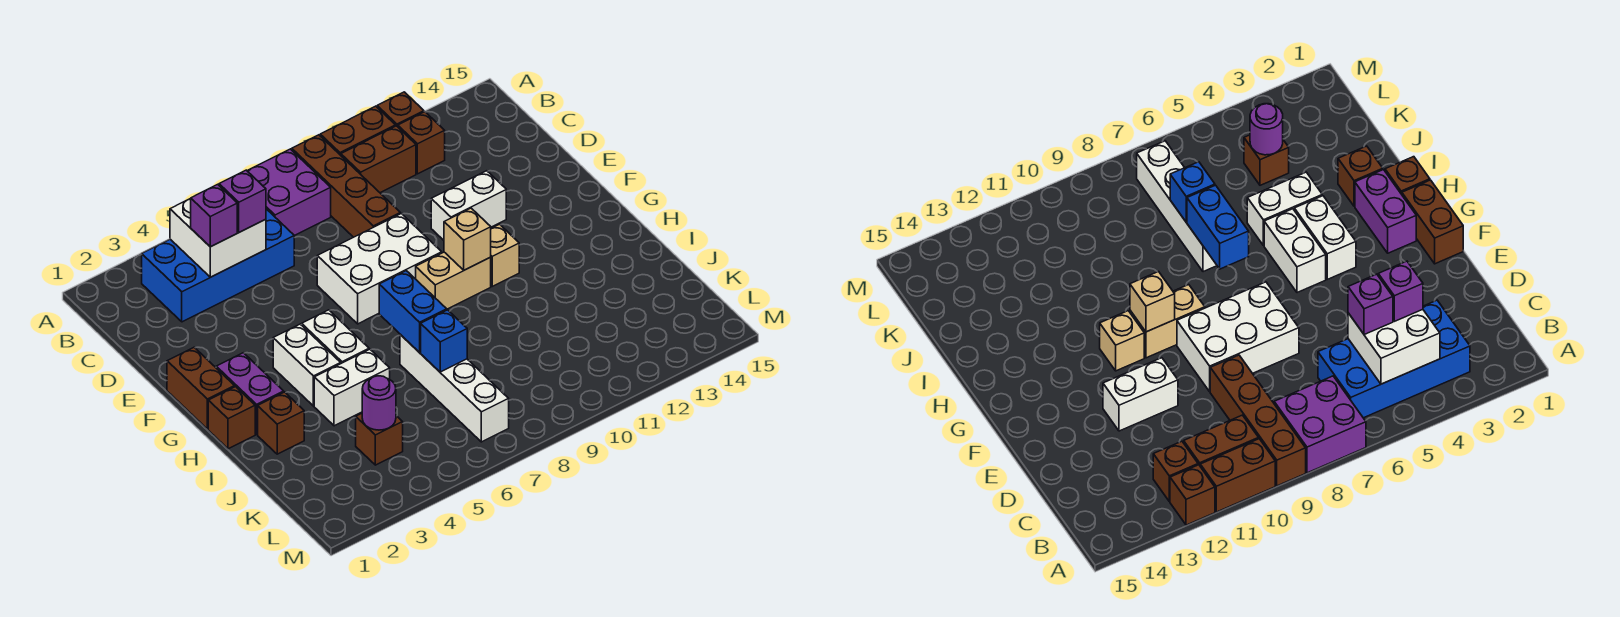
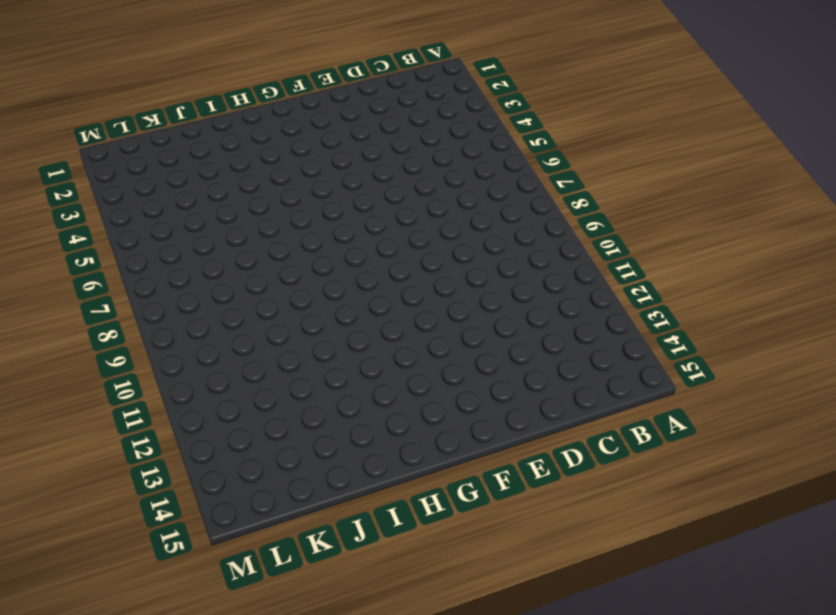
none -> purple 2x2 brick [247,149,331,236]
none -> brown 1x4 brick [292,135,400,237]
none -> brown 1x2 brick [320,106,395,155]

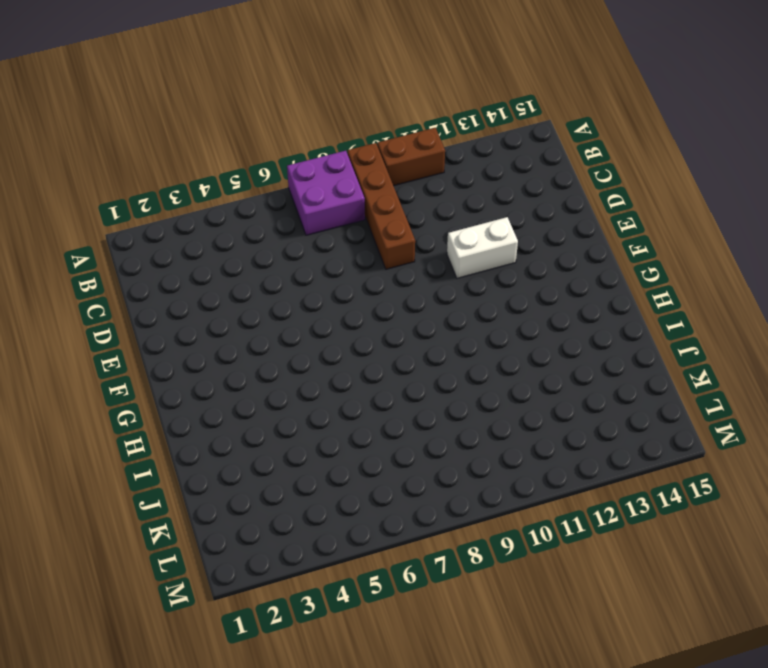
none -> brown 1x1 brick [377,92,424,127]
none -> blue 2x4 brick [142,209,294,322]
none -> brown 1x2 brick [341,126,416,193]

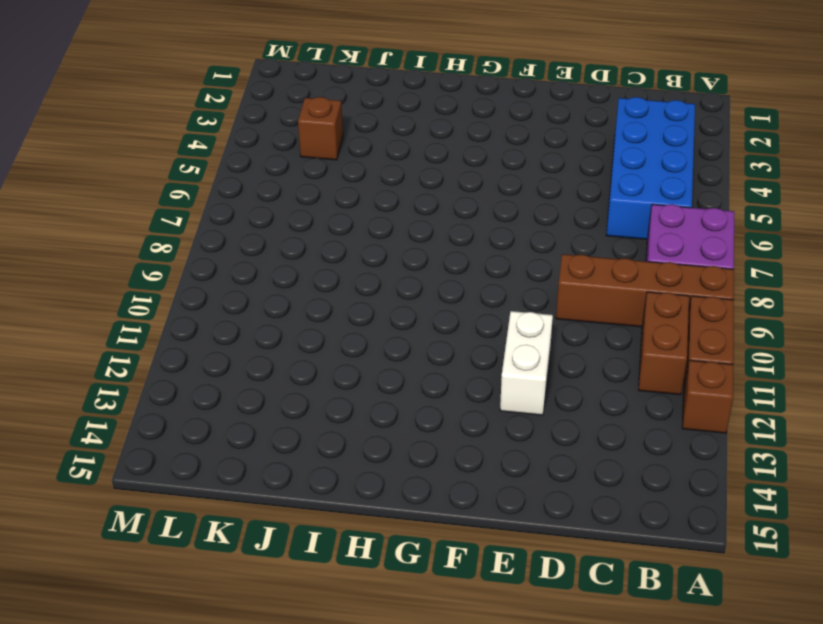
none -> brown 1x1 brick [398,112,445,174]
none -> white 2x3 brick [317,214,442,324]
none -> brown 1x2 brick [167,347,235,429]

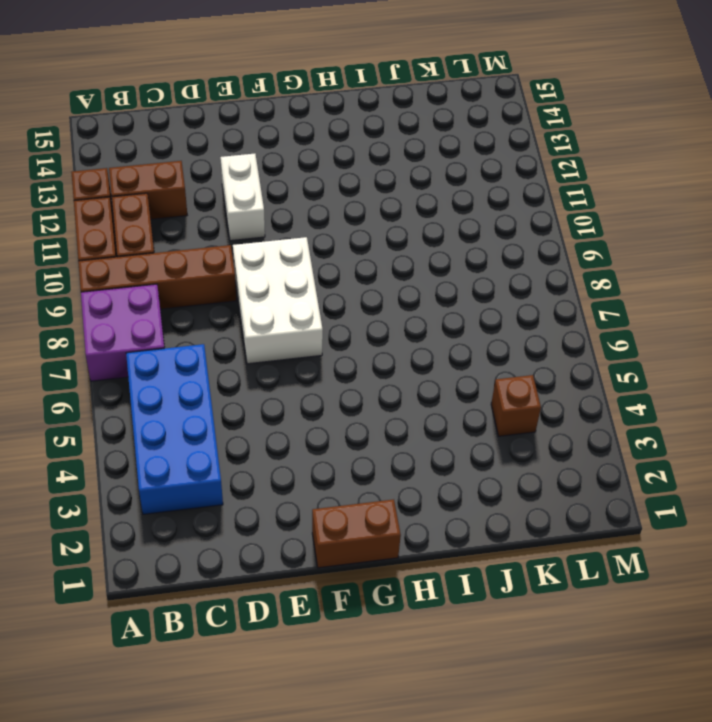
brown 1x2 brick [109,161,187,219] -> brown 1x1 brick [398,112,445,174]
none -> purple 1x2 brick [216,353,284,434]
none -> white 1x2 brick [273,324,341,406]
none -> white 1x2 brick [302,310,369,363]

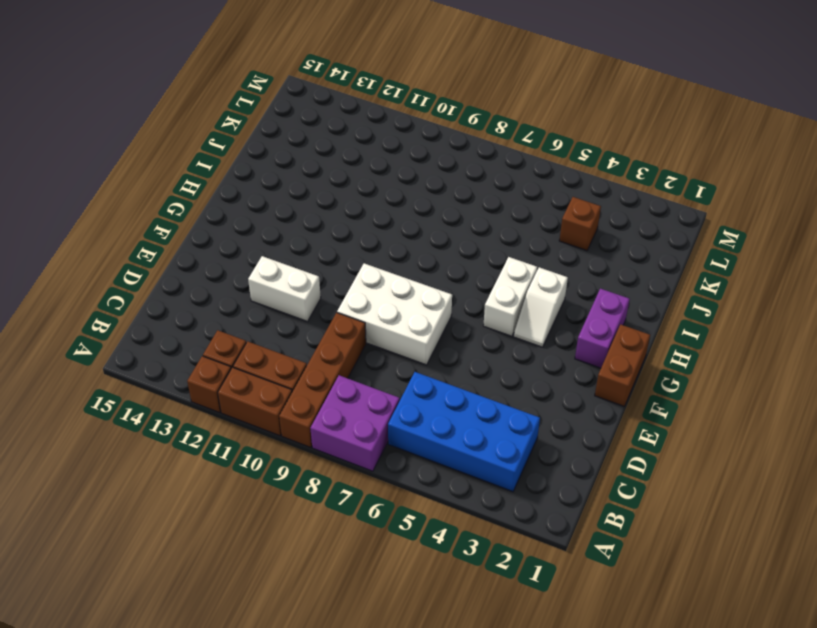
white 1x2 slope [514,267,568,347] -> white 1x2 brick [273,324,341,406]
none -> tan 1x2 brick [416,252,491,309]
none -> tan 1x1 brick [491,224,519,286]
none -> brown 1x1 brick [208,387,255,449]

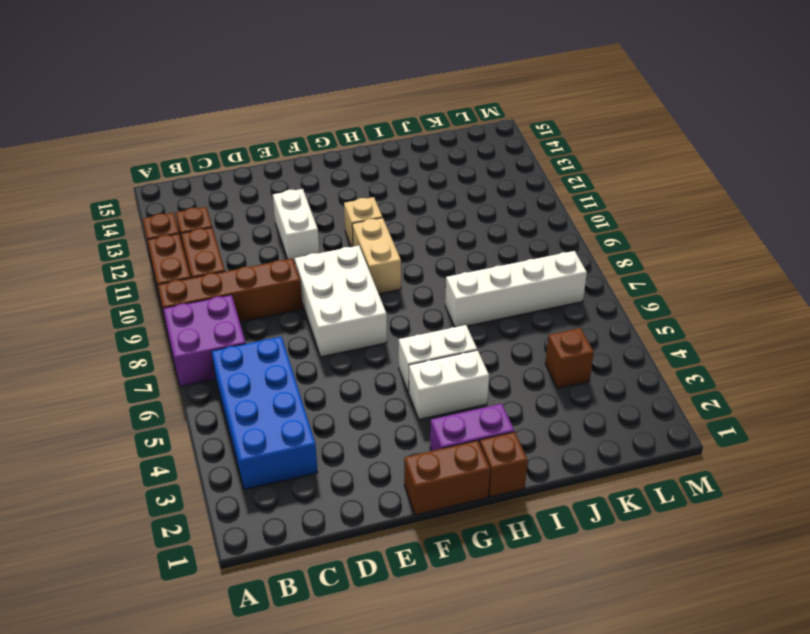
none -> brown 1x1 brick [258,392,304,454]
none -> white 1x2 brick [314,349,390,426]
none -> white 2x2 brick [170,184,266,277]

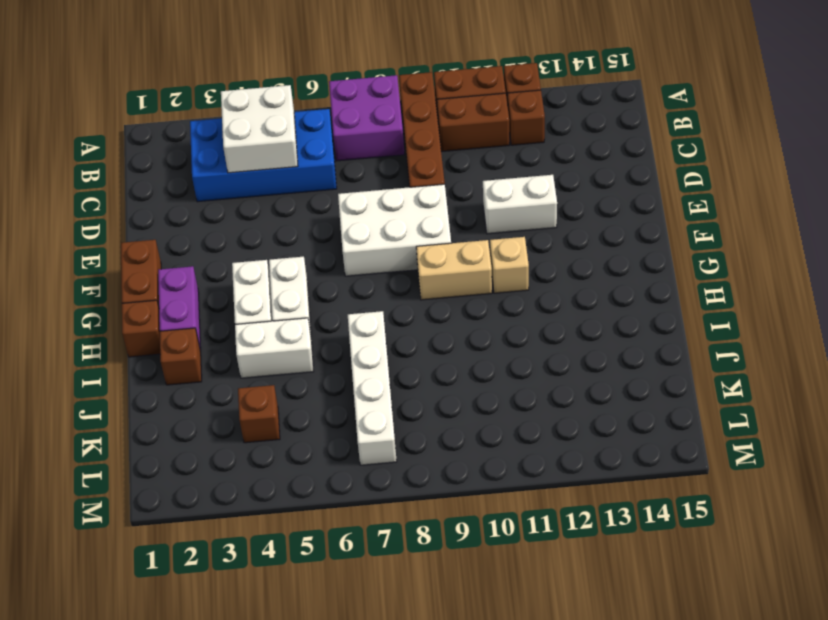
none -> tan 1x1 brick [444,208,491,270]
none -> blue 1x2 brick [379,271,447,353]
none -> blue 1x1 brick [421,310,467,372]

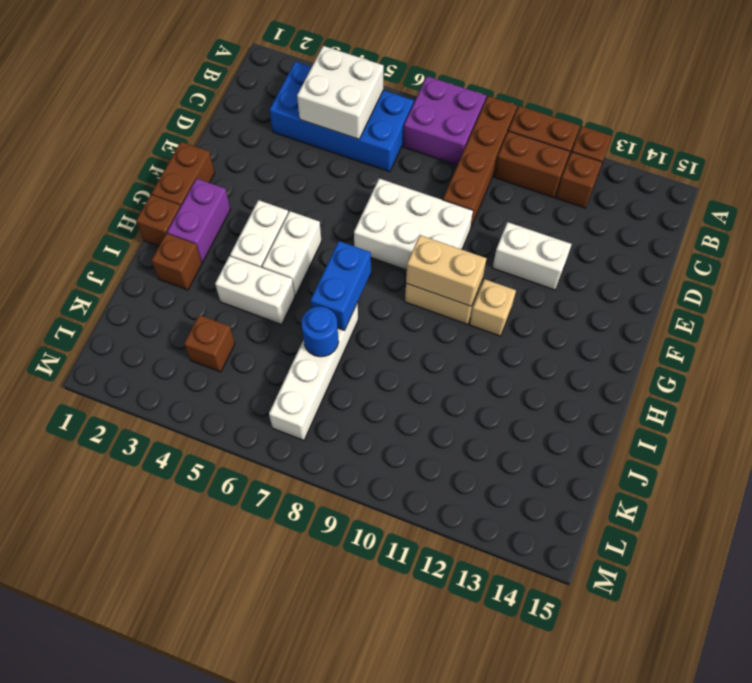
tan 1x2 brick [406,235,487,306] -> tan 1x1 brick [444,208,491,270]
blue 1x1 round brick [301,306,339,357] -> blue 1x1 brick [421,310,467,372]
none -> purple 1x1 round brick [362,376,396,430]
none -> purple 1x1 brick [191,184,237,247]
none -> purple 1x1 brick [219,170,266,232]

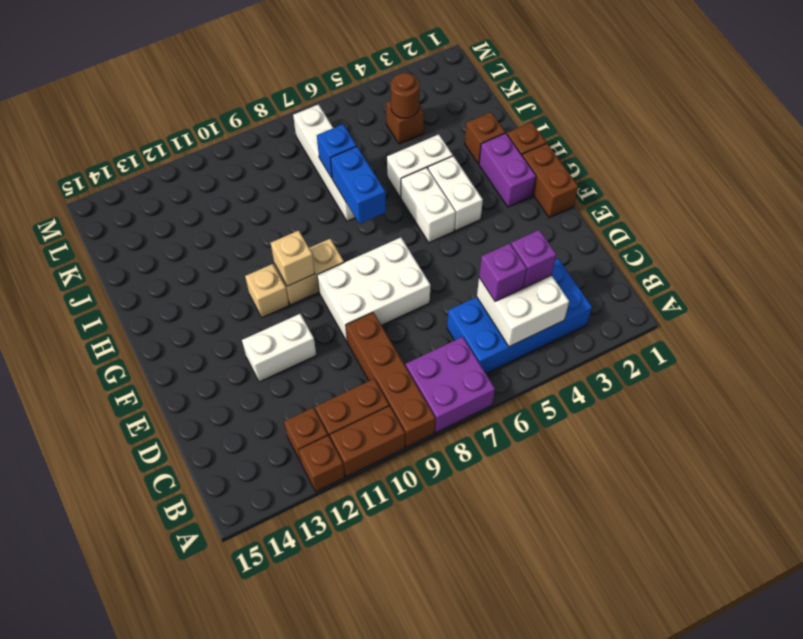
brown 1x1 round brick [391,73,419,118] -> purple 1x1 round brick [362,376,396,430]

